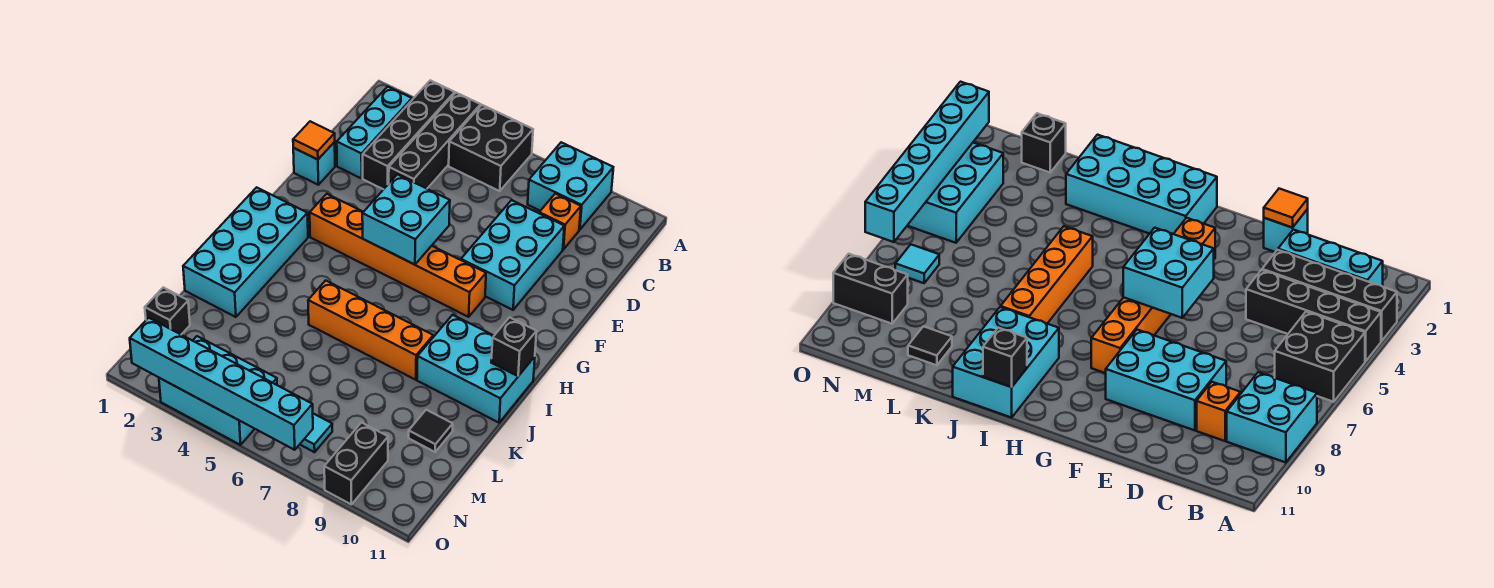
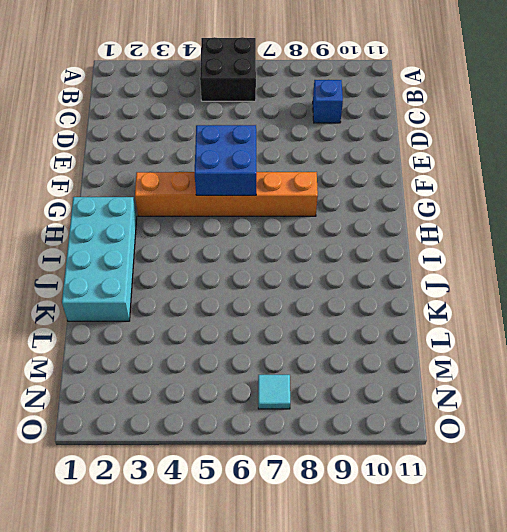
blue 1x1 brick [313,80,343,123] -> orange 1x1 brick [539,194,581,249]
blue 2x2 brick [195,125,256,195] -> cyan 2x2 brick [362,174,450,265]
none -> black 1x4 brick [363,80,455,189]
none -> black 1x4 brick [389,93,481,189]
none -> cyan 2x2 brick [528,142,613,230]

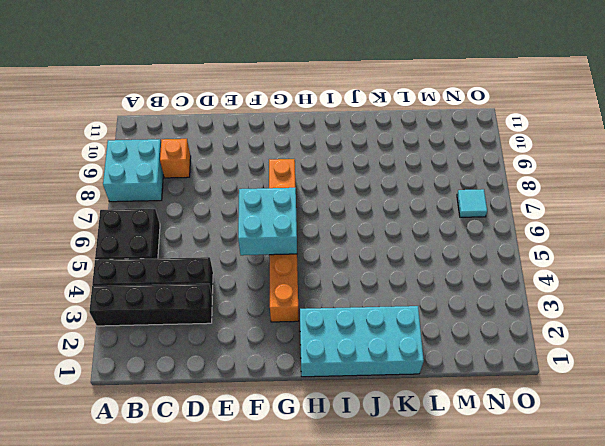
none -> cyan 1x3 brick [337,87,412,178]
none -> cyan 2x3 brick [461,200,564,310]
none -> cyan 1x1 brick [293,142,335,185]

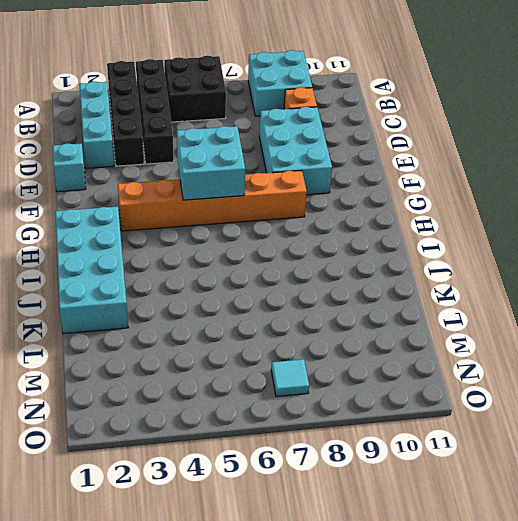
none -> cyan 2x3 brick [417,315,535,423]
none -> orange 1x4 brick [308,280,433,380]
none -> black 1x1 tile [409,410,453,452]

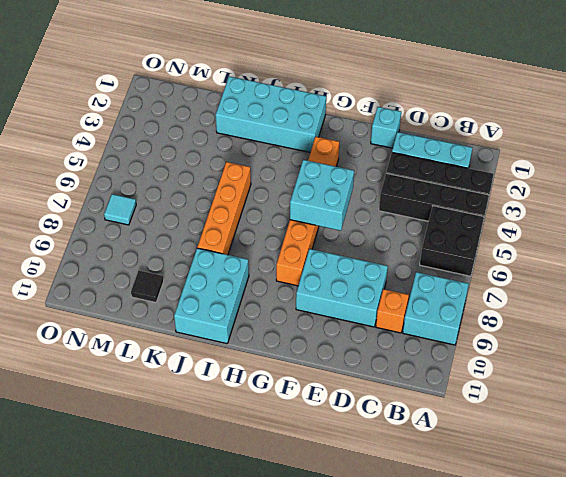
none -> black 1x1 brick [145,287,190,334]
none -> cyan 2x3 brick [159,336,277,445]
none -> black 1x2 brick [324,423,388,505]

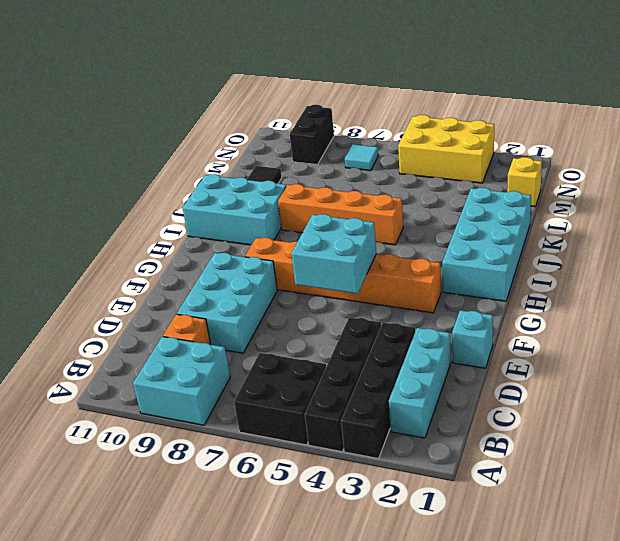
yellow 1x1 brick [507,157,542,207] -> black 1x1 brick [145,287,190,334]
yellow 2x3 brick [398,115,494,183] -> cyan 2x3 brick [159,336,277,445]
none -> orange 1x1 tile [293,121,335,160]
none -> black 1x1 brick [491,317,536,376]
none -> cyan 1x6 brick [130,318,313,450]

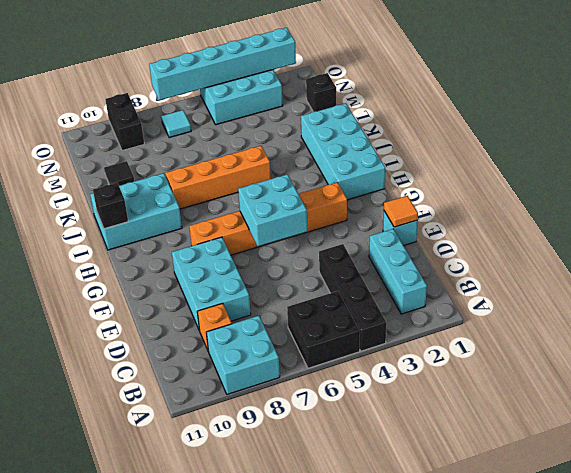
none -> black 1x4 brick [363,80,455,189]

